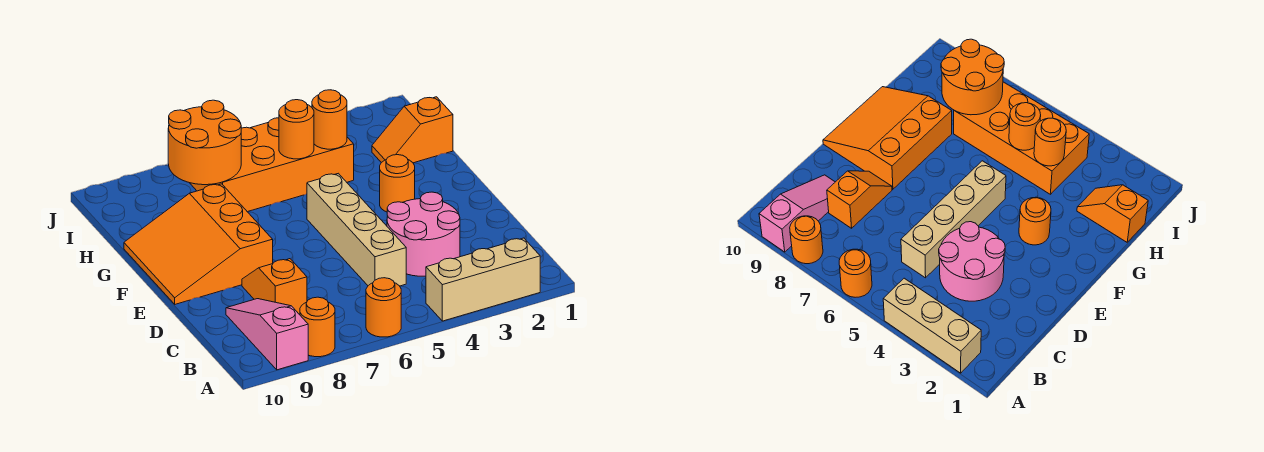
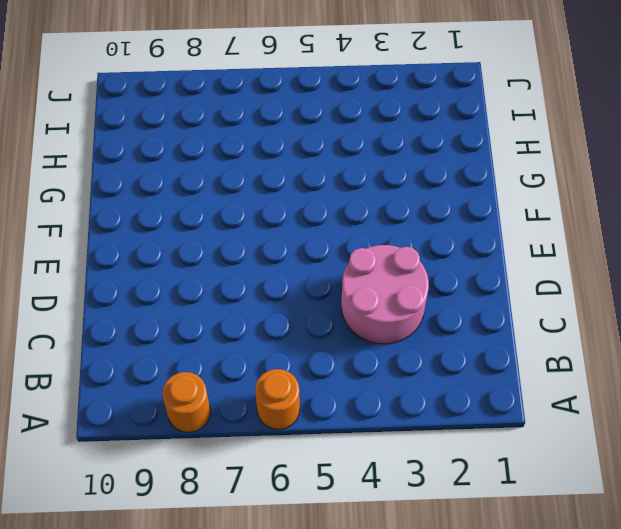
none -> tan 1x3 brick [426,238,540,321]
none -> pink 1x3 slope [226,299,308,370]
none -> tan 1x4 brick [307,173,406,286]

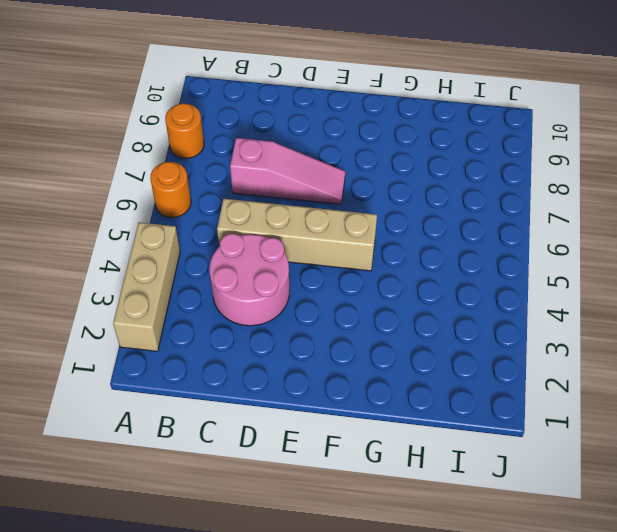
pink 1x3 slope [230,138,345,204] -> pink 1x3 slope moved to [226,299,308,370]
none -> orange 1x2 slope [242,259,307,315]
none -> orange 3x3 slope [124,184,273,304]
none -> orange 1x1 round brick [380,155,415,212]

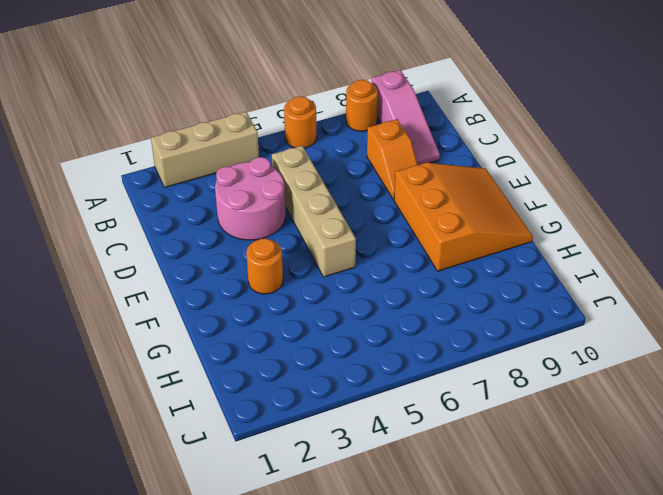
none -> orange 1x2 slope [372,97,453,163]
none -> orange 2x4 brick [190,118,354,212]
none -> orange 1x1 round brick [312,90,347,149]

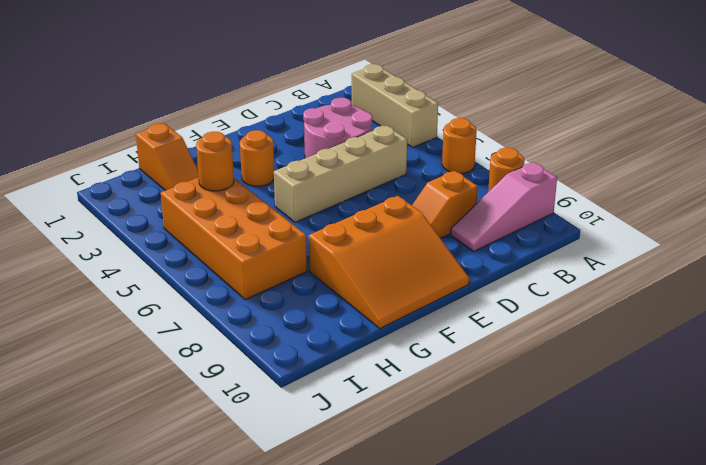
none -> orange 1x1 round brick [279,100,314,159]
none -> orange 2x2 round brick [168,100,241,185]

